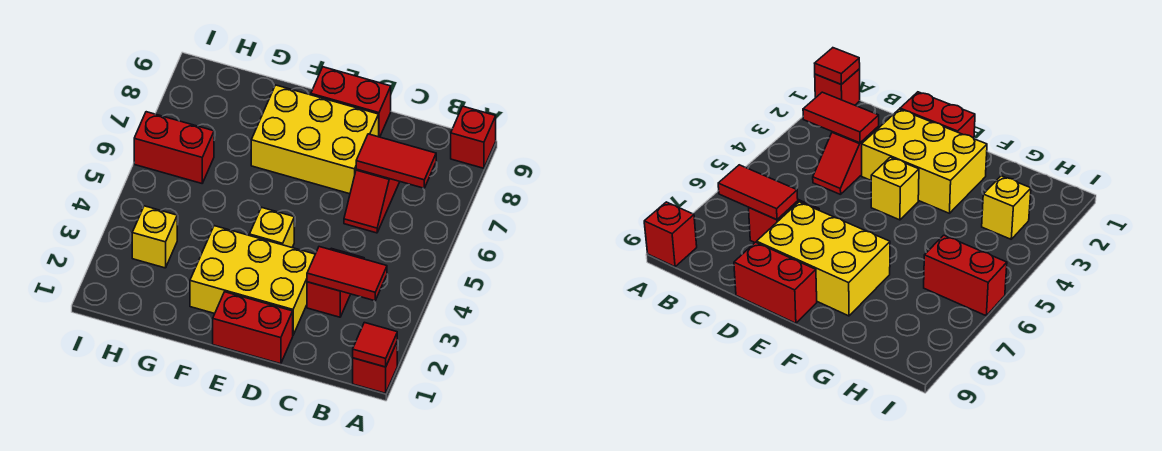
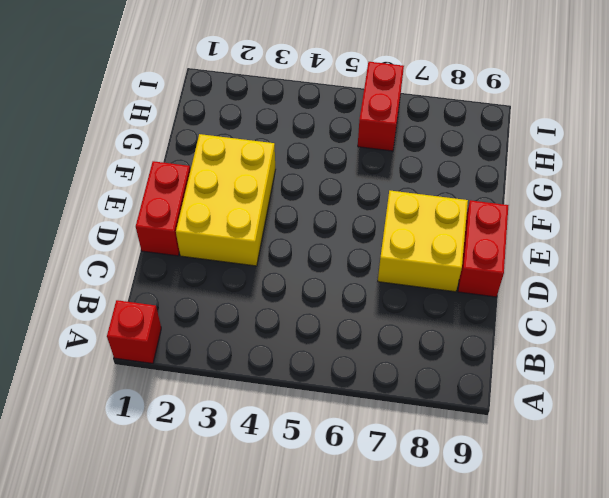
yellow 2x2 brick [378,191,468,292] -> yellow 2x3 brick [251,85,379,194]
none -> red 1x1 brick [451,106,496,168]
none -> red 1x2 slope [307,248,364,317]
none -> red 1x2 slope [344,169,400,233]

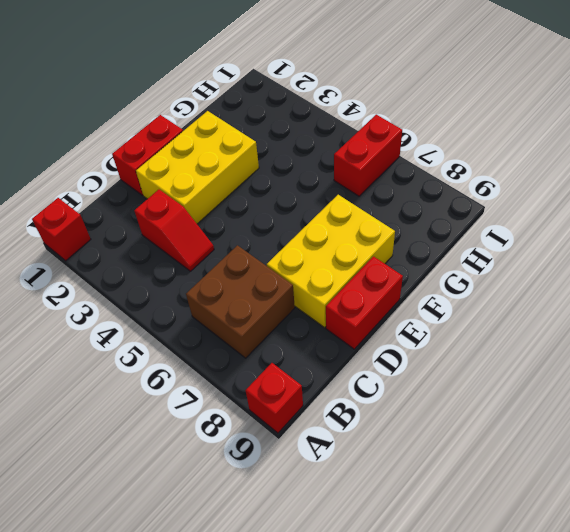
brown 2x2 brick [186,245,295,358] -> red 1x2 slope [344,169,400,233]
none -> yellow 1x1 brick [249,207,294,247]
none -> yellow 1x1 brick [132,206,177,268]
none -> red 1x1 tile [353,322,397,367]

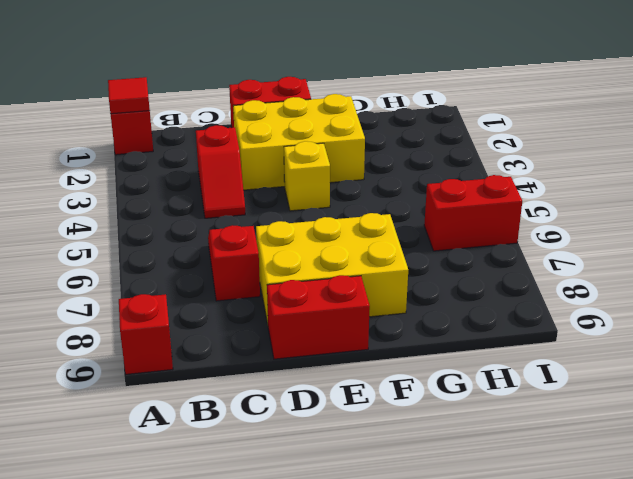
none -> yellow 1x1 brick [132,206,177,268]
none -> red 1x2 tile [307,247,387,301]
none -> red 1x2 tile [356,134,436,188]

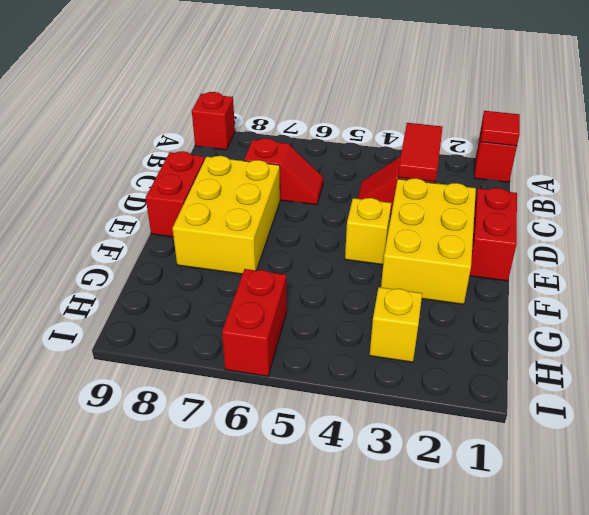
none -> red 1x2 tile [356,134,436,188]

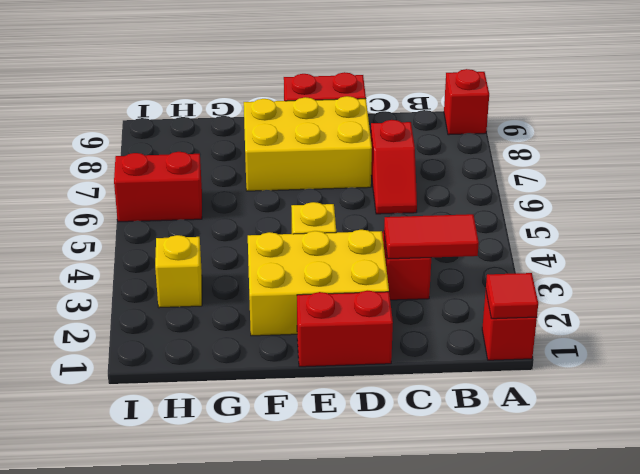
none -> red 1x2 tile [356,134,436,188]

